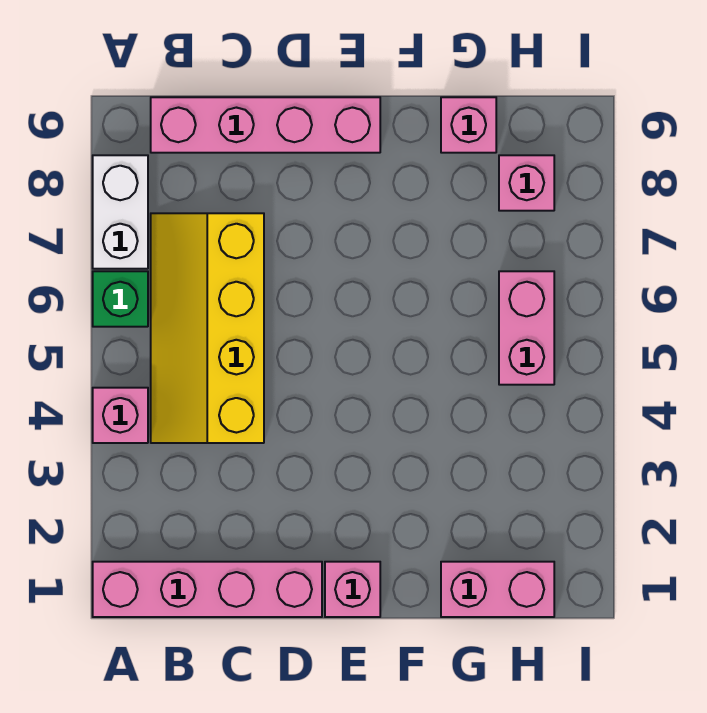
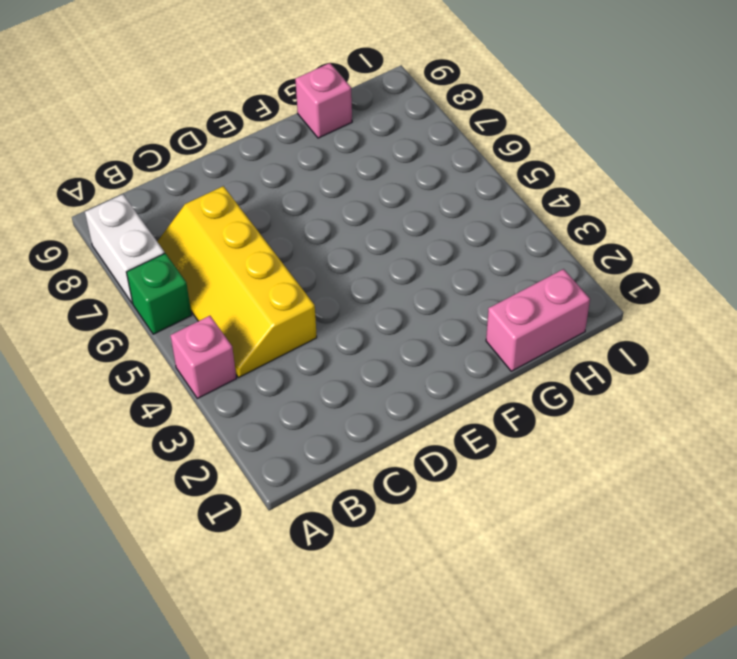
none -> pink 1x4 brick [93,562,322,617]
none -> pink 1x4 brick [151,97,380,153]

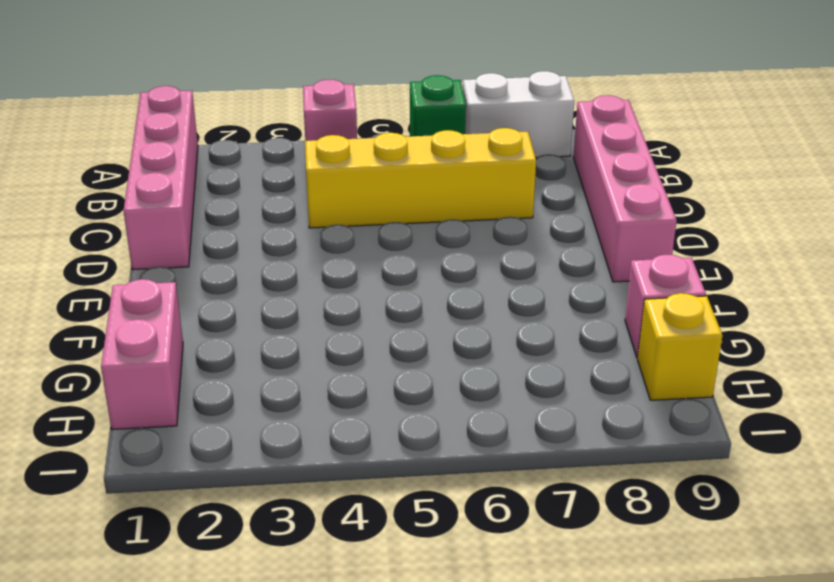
yellow 1x1 brick [638,293,723,400] -> none
none -> pink 1x1 brick [325,562,380,617]
none -> pink 1x2 brick [499,271,554,385]

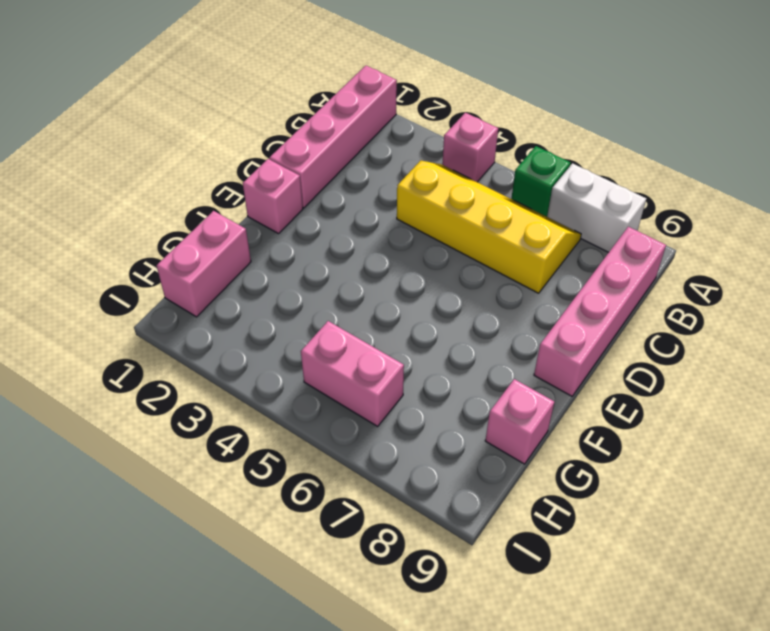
none -> pink 1x1 brick [499,155,554,211]

